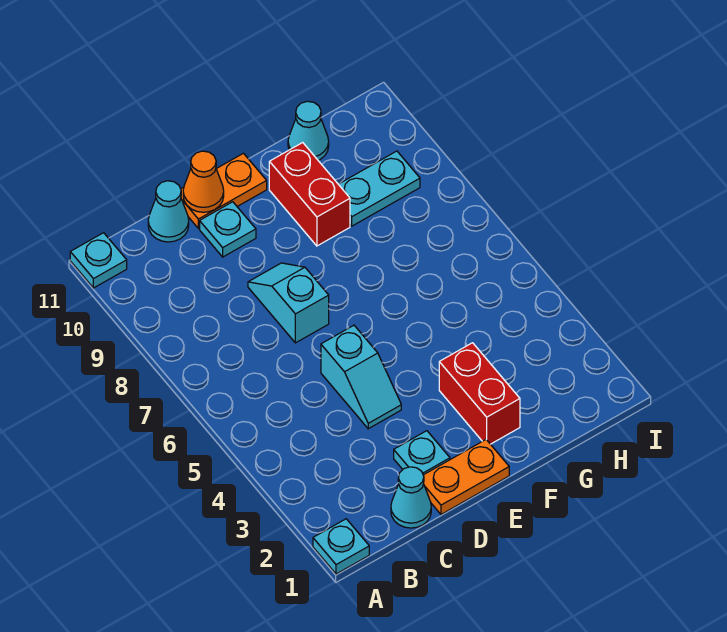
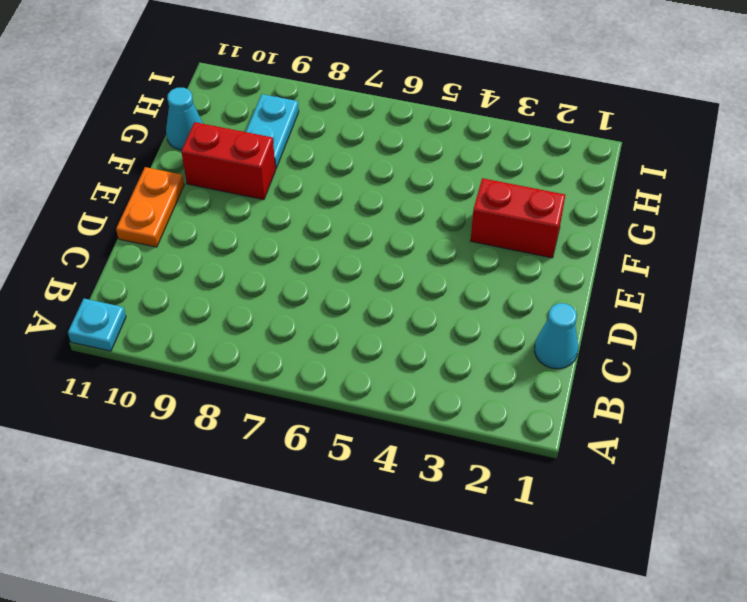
none -> cyan 1x1 plate [313,519,369,574]
none -> cyan 1x1 cone [148,181,189,242]
none -> orange 1x2 plate [423,440,509,514]

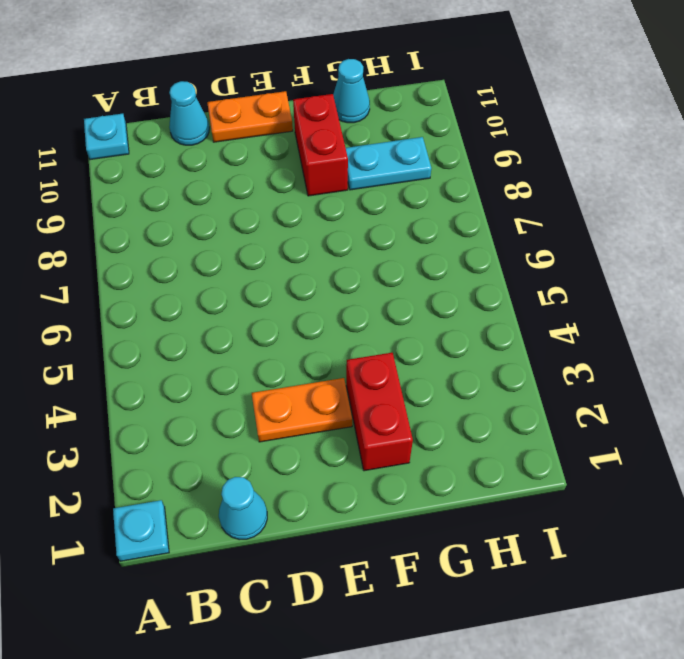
orange 1x2 plate [252,378,352,442] -> orange 1x2 plate moved to [423,440,509,514]
none -> cyan 1x1 plate [394,431,450,475]
none -> cyan 1x2 slope [321,325,401,429]
none -> cyan 1x2 slope [248,263,329,343]

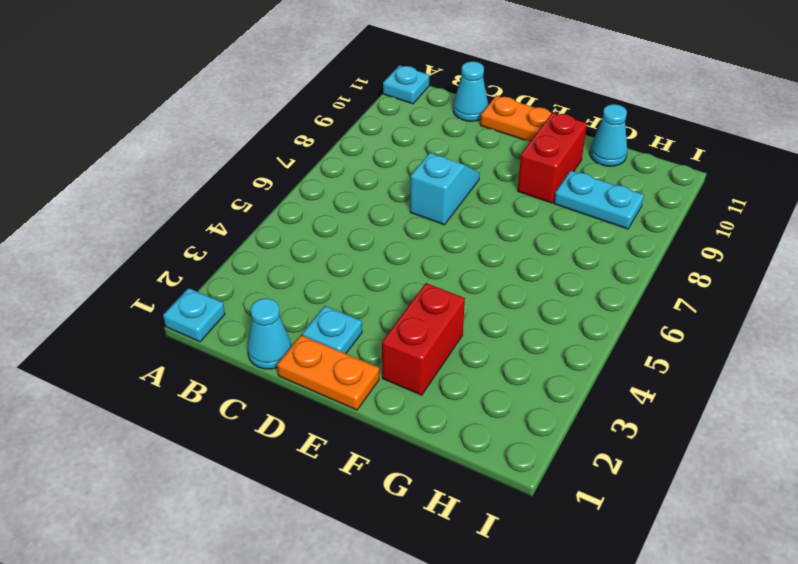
none -> cyan 1x2 slope [321,325,401,429]
none -> cyan 1x1 plate [200,202,256,257]
none -> orange 1x1 cone [183,151,224,212]

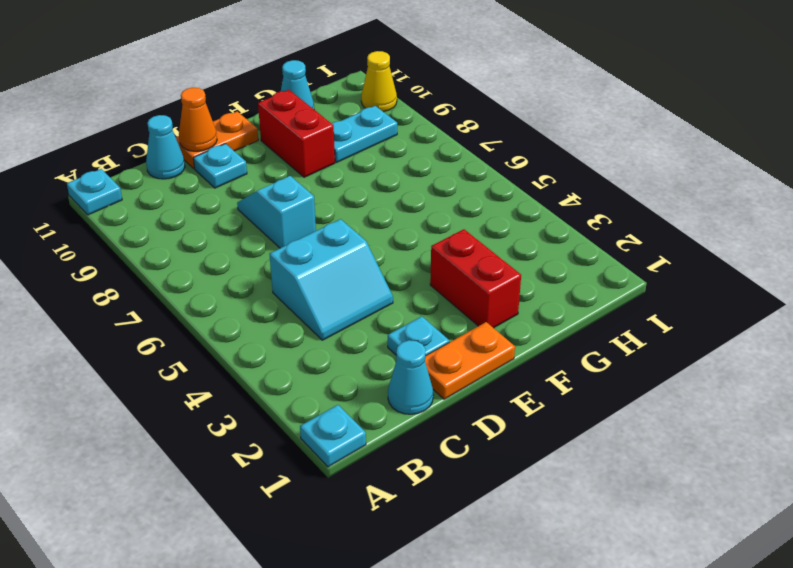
cyan 2x2 slope [270,219,393,340] -> cyan 1x2 slope [321,325,401,429]
yellow 1x1 cone [361,51,397,112] -> none

